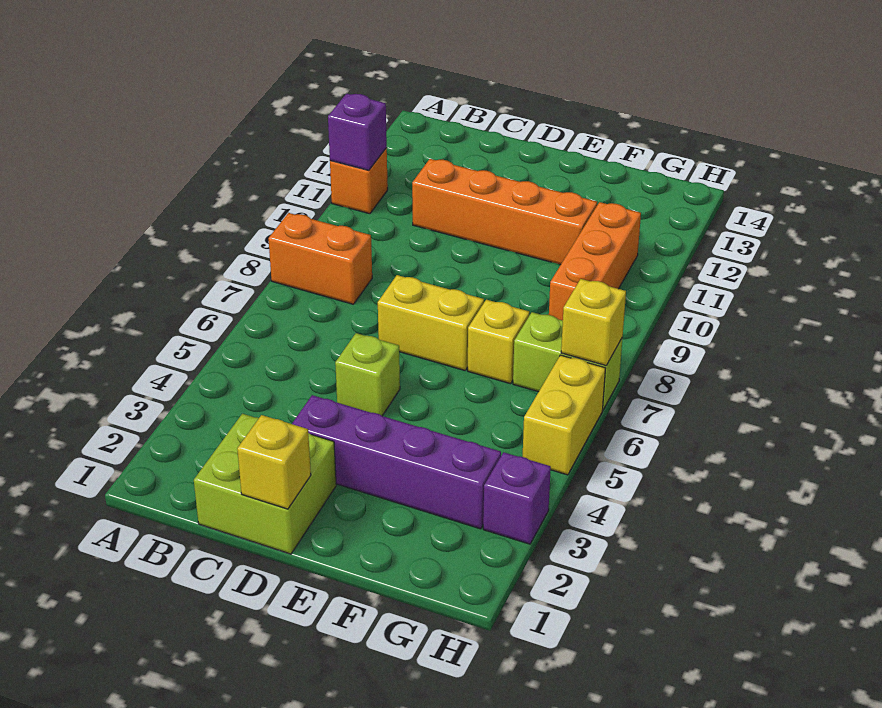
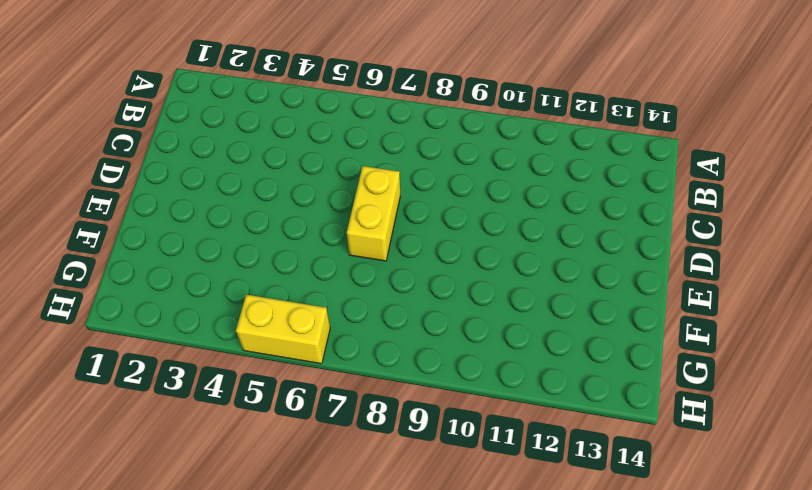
none -> orange 1x2 brick [268,213,372,304]
none -> orange 1x1 brick [330,148,388,214]
none -> lime 2x2 brick [194,414,336,554]

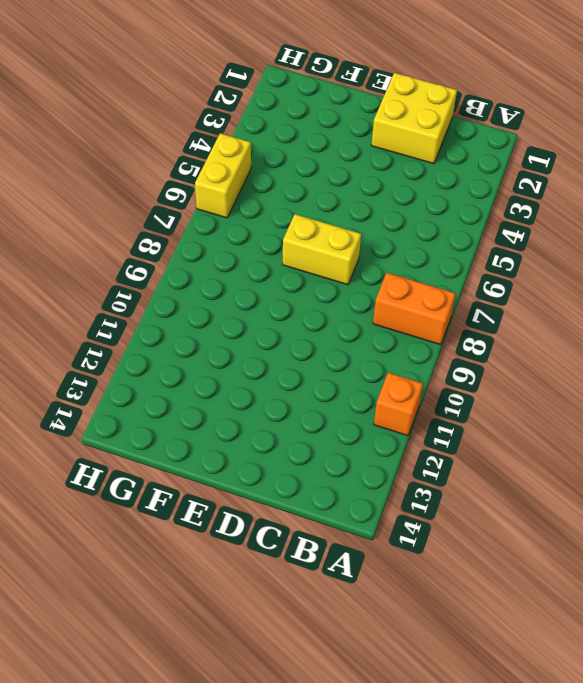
yellow 2x2 brick [371,73,457,164] -> lime 2x2 brick [194,414,336,554]
none -> orange 1x4 brick [412,159,597,265]
none -> purple 1x4 brick [292,395,501,529]
none -> lime 1x1 brick [335,333,400,416]

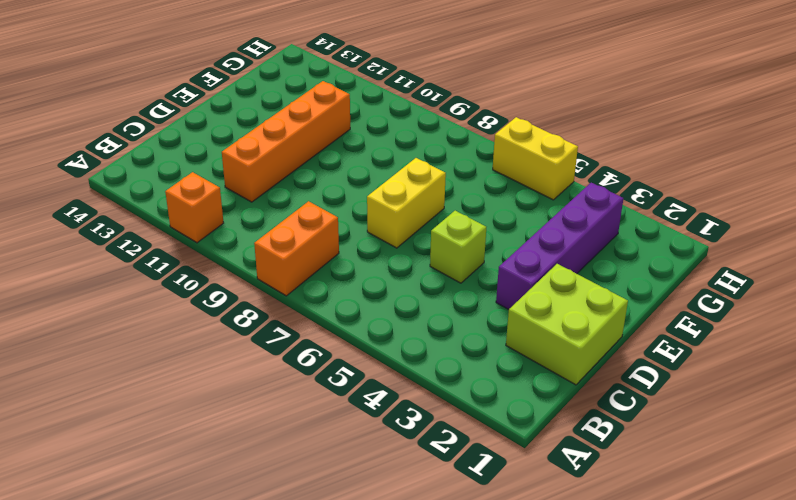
none -> yellow 1x1 brick [468,300,529,384]
none -> lime 1x2 brick [513,312,623,410]
none -> orange 1x3 brick [549,202,641,321]

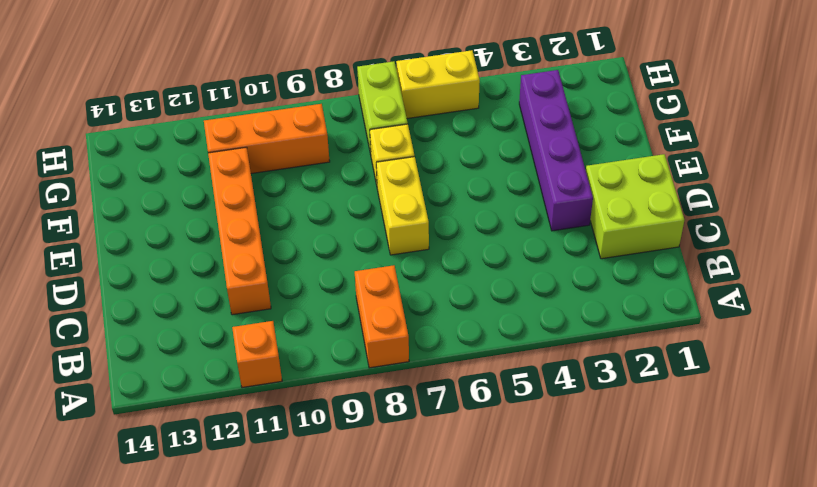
none -> lime 1x1 brick [335,333,400,416]
none -> purple 1x1 brick [483,452,551,544]
none -> purple 1x1 brick [328,93,387,170]

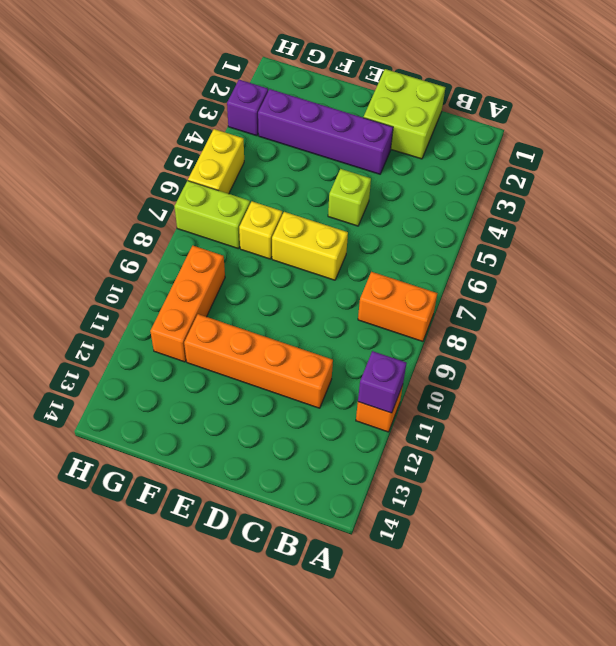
none -> yellow 1x1 brick [237,415,311,509]
none -> yellow 1x1 brick [561,279,626,366]

